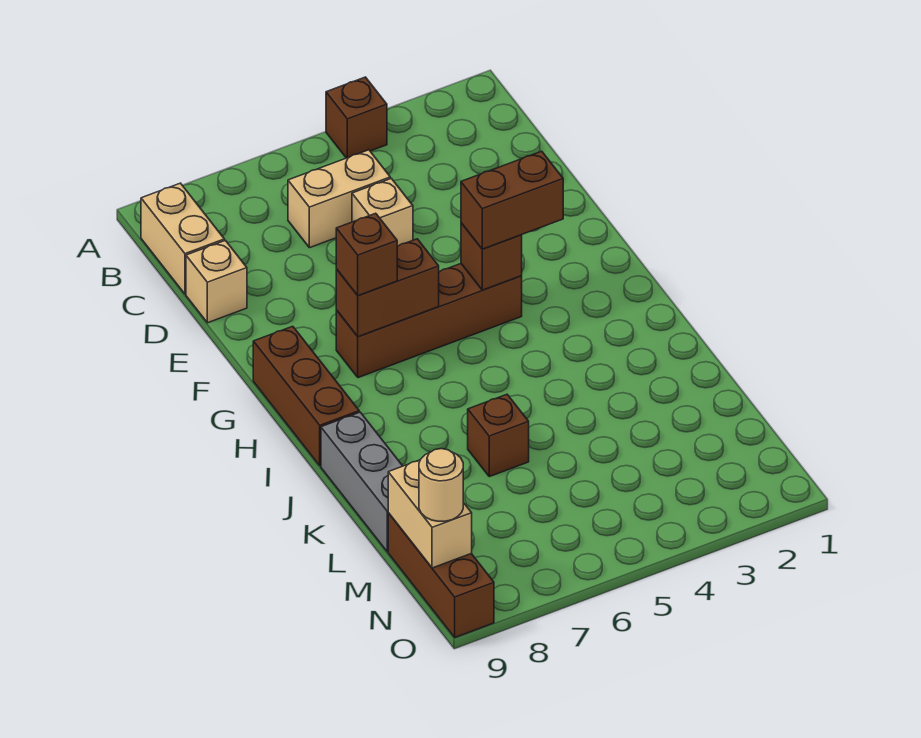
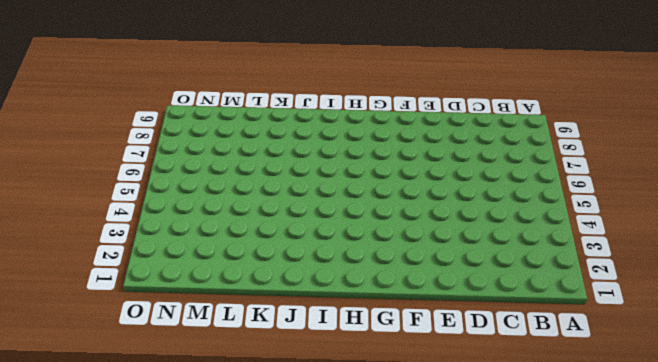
none -> brown 1x1 brick [326,77,387,158]
none -> tan 1x2 brick [141,183,224,294]
none -> tan 1x2 brick [288,150,390,248]

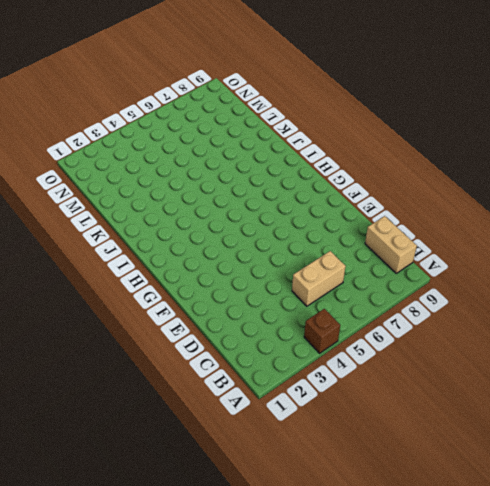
none -> tan 1x1 brick [352,178,413,246]
none -> tan 1x1 brick [186,240,247,323]
none -> brown 1x4 brick [336,264,522,378]

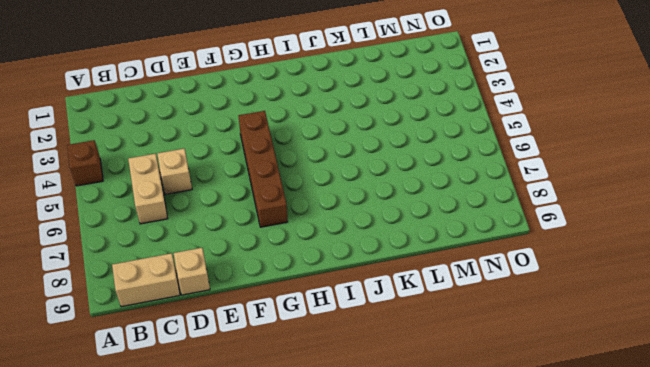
none -> brown 1x3 brick [253,326,359,466]
none -> grey 1x3 brick [321,412,402,552]
none -> brown 1x1 brick [468,394,529,477]

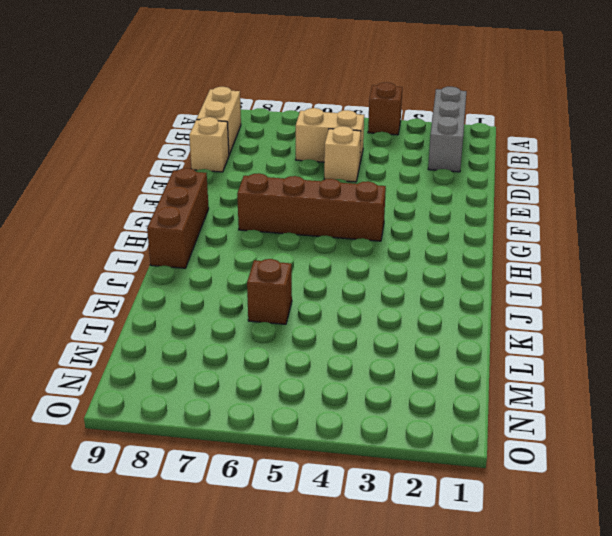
grey 1x3 brick [428,87,466,172] -> grey 1x3 brick moved to [321,412,402,552]
none -> brown 1x3 brick [388,513,494,637]
none -> brown 1x1 brick [461,223,522,290]
none -> brown 1x2 brick [336,239,439,337]

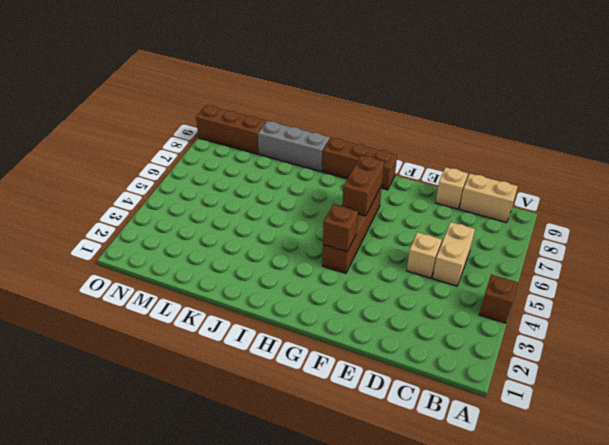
none -> brown 1x1 brick [468,394,529,477]
none -> tan 1x2 brick [388,460,472,568]
none -> brown 1x2 brick [461,151,563,249]

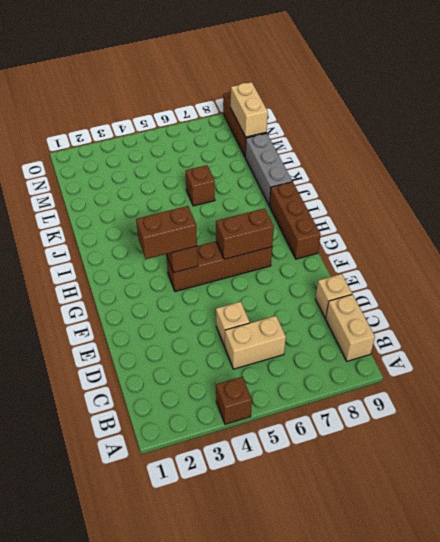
none -> brown 1x1 brick [336,213,397,296]
none -> tan 1x1 round brick [419,449,463,521]

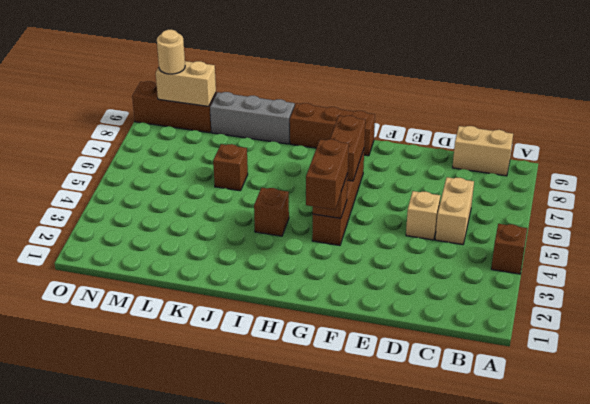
brown 1x1 brick [254,188,289,236] -> brown 1x1 brick moved to [336,213,397,296]
none -> tan 1x1 brick [186,240,247,323]

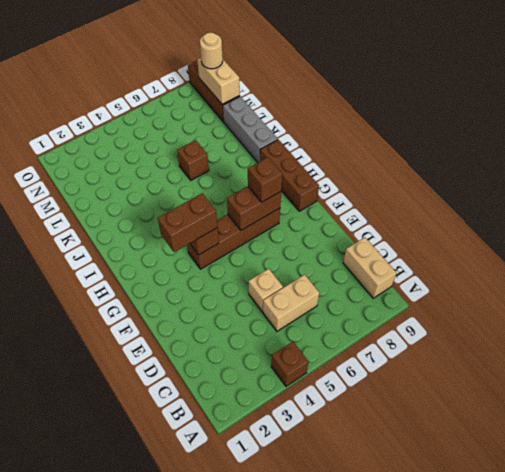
none -> tan 1x1 brick [186,240,247,323]

